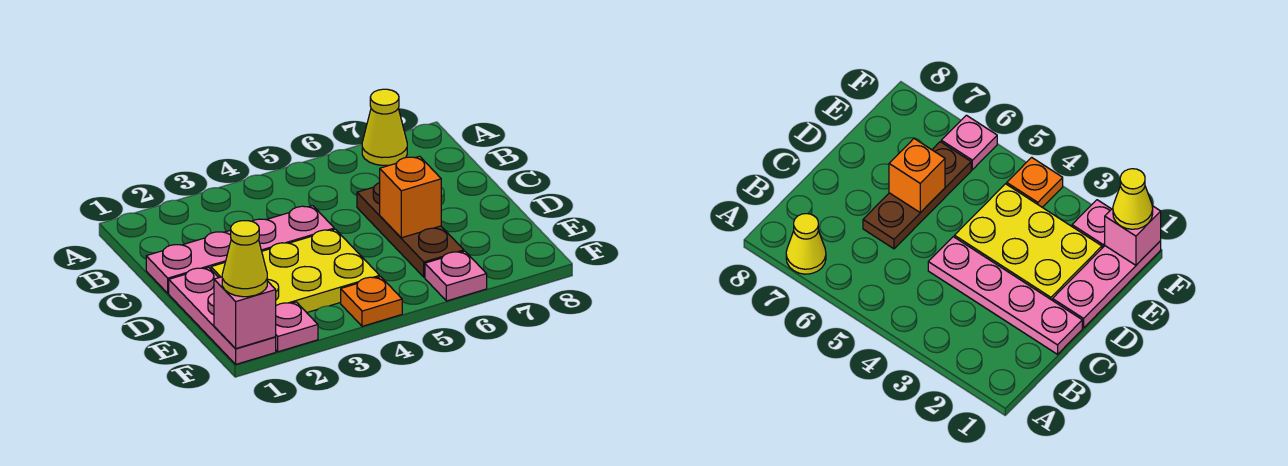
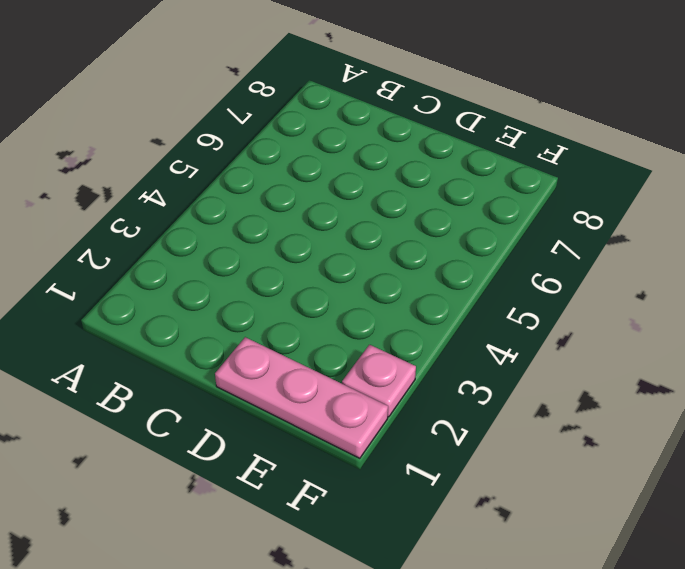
none -> yellow 1x1 cone [362,89,407,165]
none -> pink 1x4 plate [146,206,334,293]

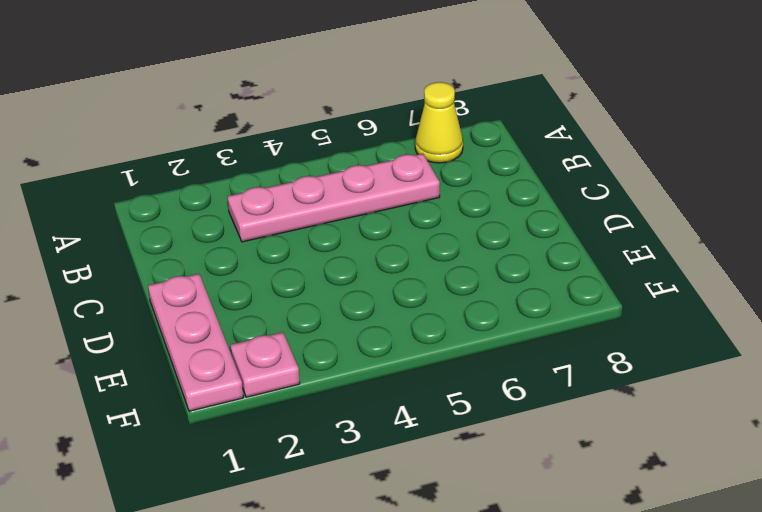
pink 1x4 plate [227,154,440,242] -> pink 1x4 plate moved to [146,206,334,293]
none -> brown 1x3 plate [357,183,464,277]
none -> yellow 2x3 plate [211,229,380,313]

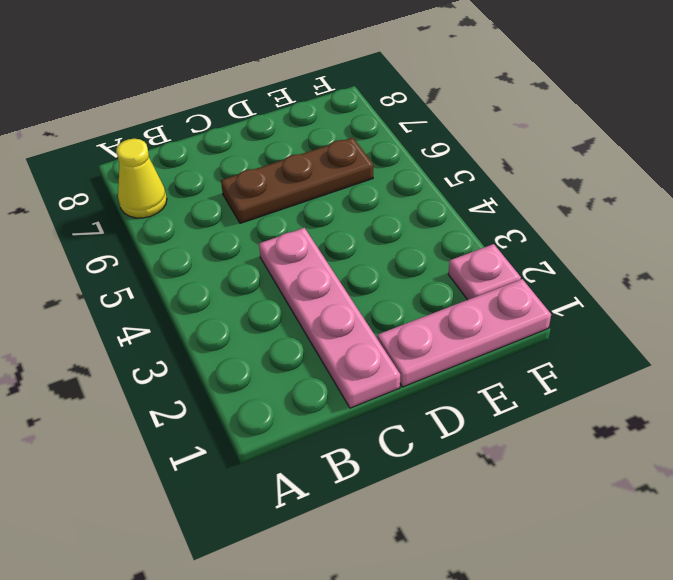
none -> yellow 2x3 plate [211,229,380,313]
none -> orange 1x1 plate [341,277,402,326]

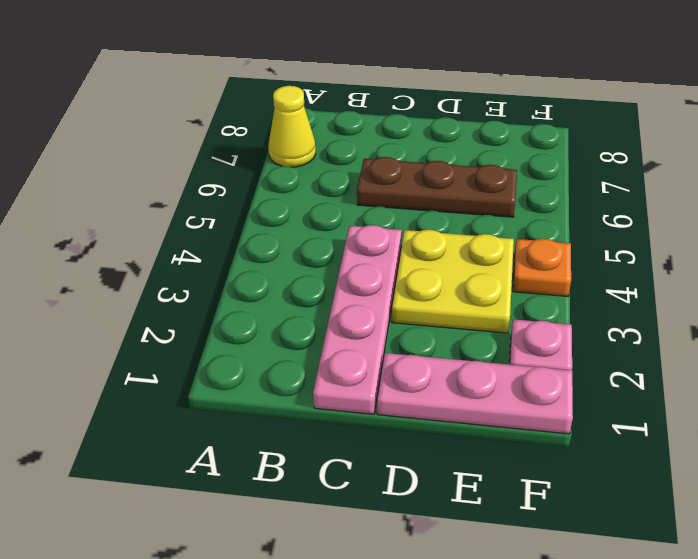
yellow 2x2 plate [392,230,514,333] -> yellow 2x3 plate [211,229,380,313]
none -> pink 1x1 plate [425,251,487,301]
none -> orange 1x1 brick [379,156,441,238]

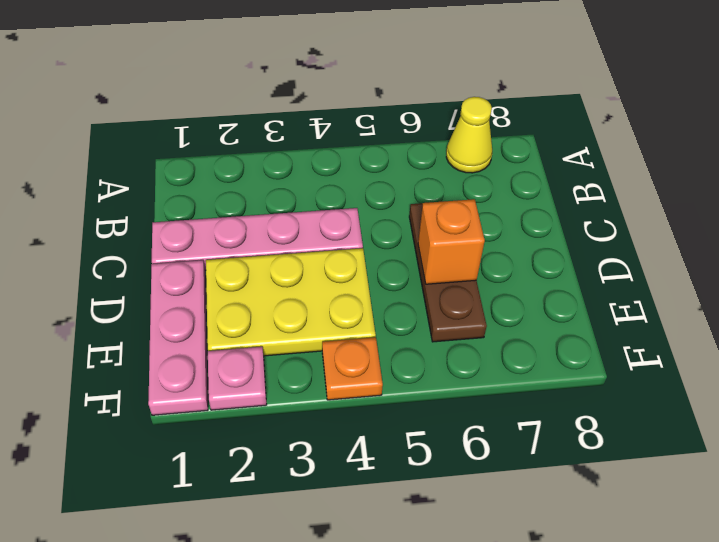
none -> pink 1x1 plate [425,251,487,301]
none -> pink 1x1 brick [214,277,276,349]

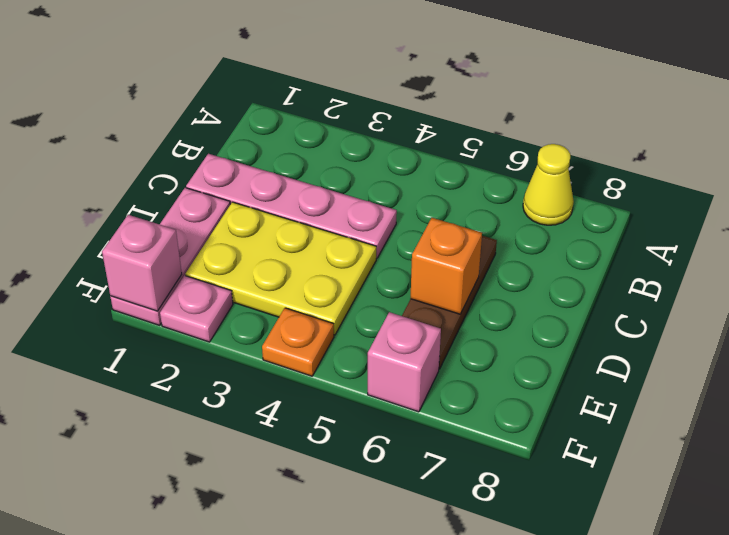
pink 1x1 brick [368,312,441,412] -> pink 1x1 plate [425,251,487,301]
none -> yellow 1x1 cone [222,221,267,297]

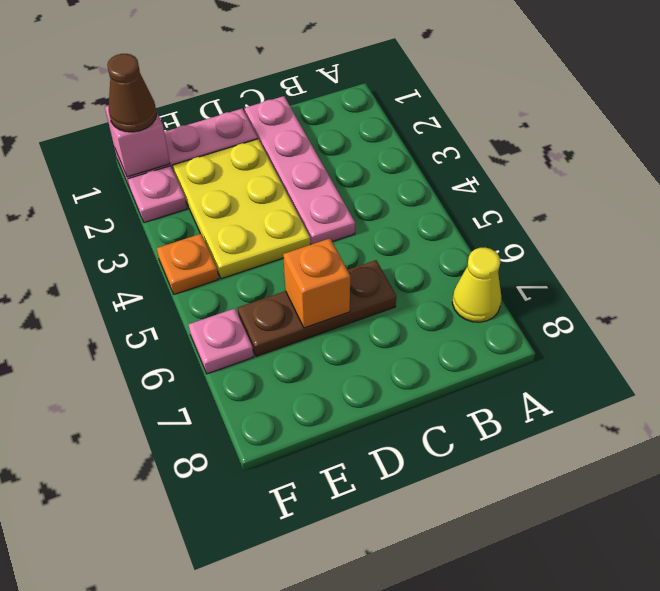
brown 1x1 cone [107,54,157,132] -> yellow 1x1 cone [222,221,267,297]

